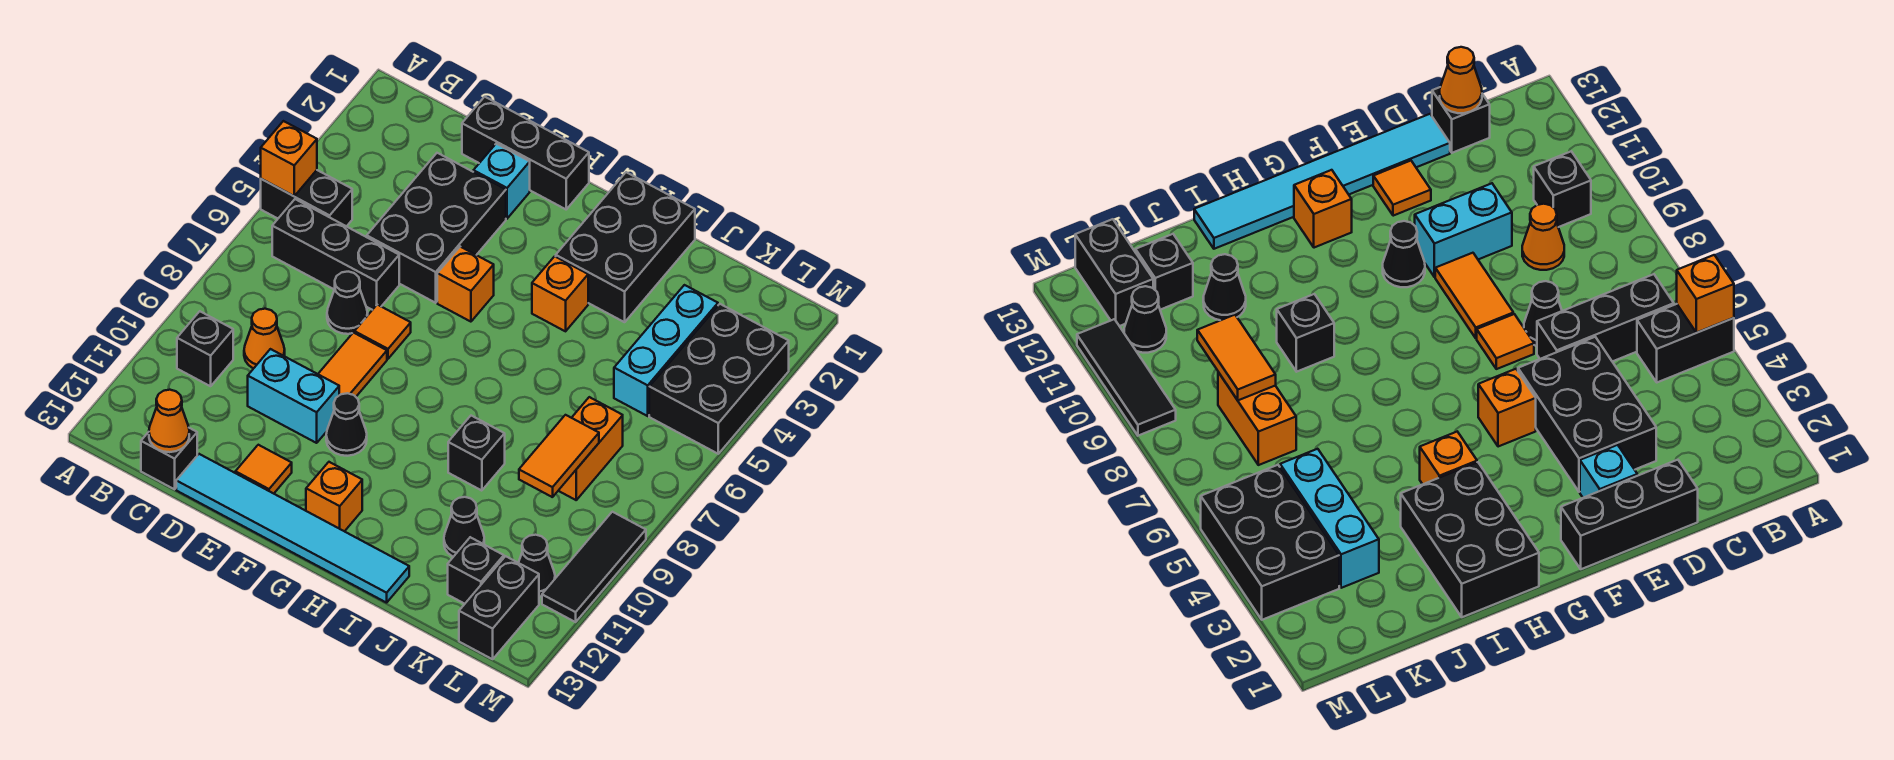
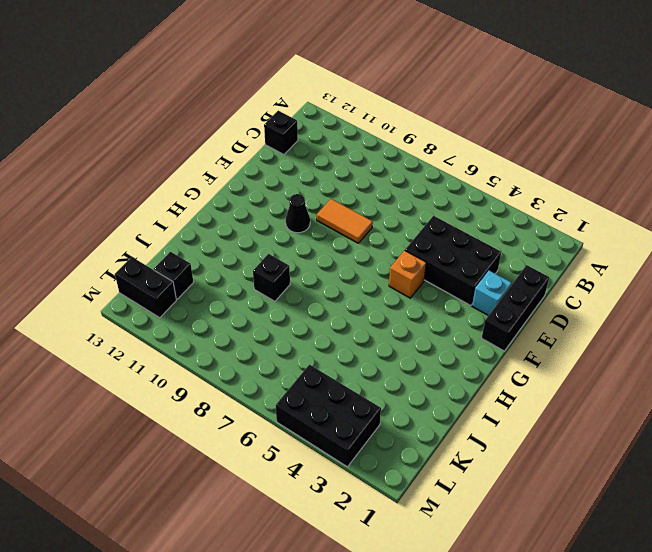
none -> black 1x2 brick [261,170,352,226]
none -> black 1x3 brick [272,199,399,310]
none -> black 1x1 brick [177,311,233,386]
none -> orange 1x1 cone [244,309,285,369]

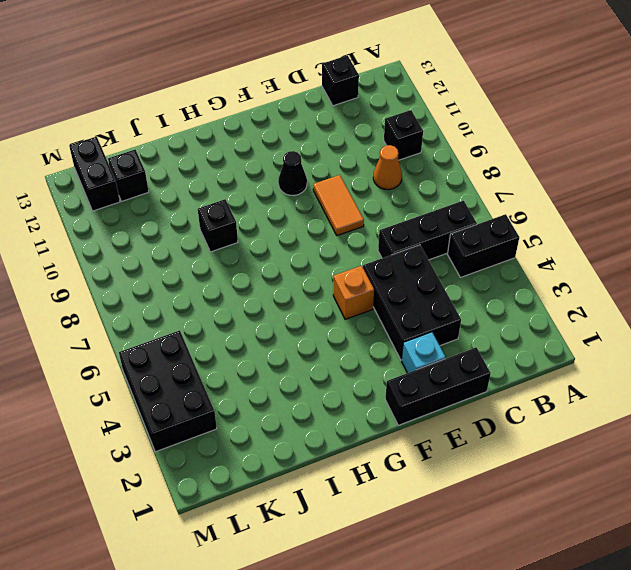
none -> black 1x1 cone [327,272,368,334]
none -> cyan 1x2 brick [248,349,339,443]
none -> cyan 1x6 tile [176,454,409,603]
none -> orange 1x1 tile [354,305,411,359]

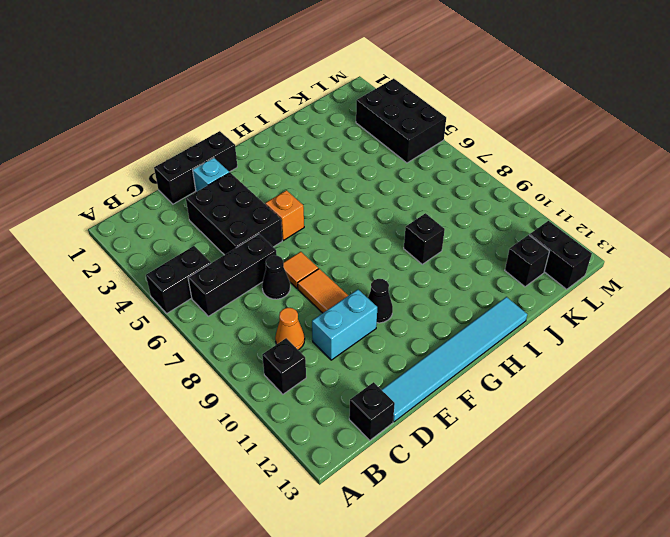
none -> orange 1x1 tile [235,445,292,494]
none -> orange 1x1 brick [306,462,362,531]
none -> black 2x3 brick [556,172,695,322]
none -> orange 1x1 brick [532,256,588,331]

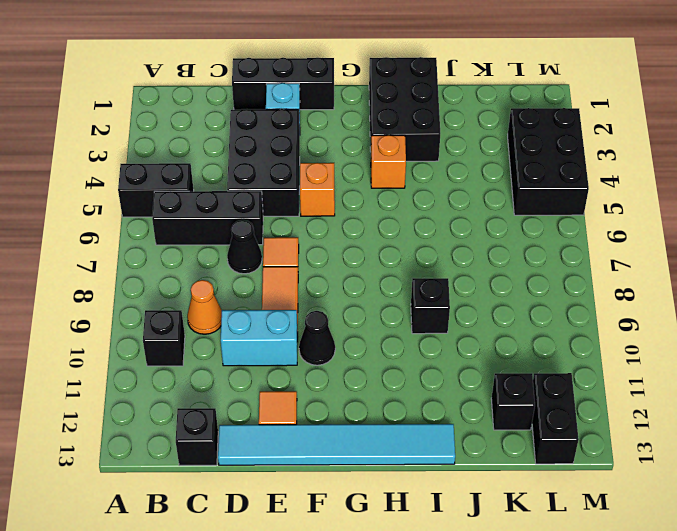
none -> orange 1x1 brick [306,462,362,531]
none -> black 1x1 cone [444,497,484,557]
none -> cyan 1x3 brick [614,285,718,416]
none -> orange 1x2 brick [558,397,623,500]

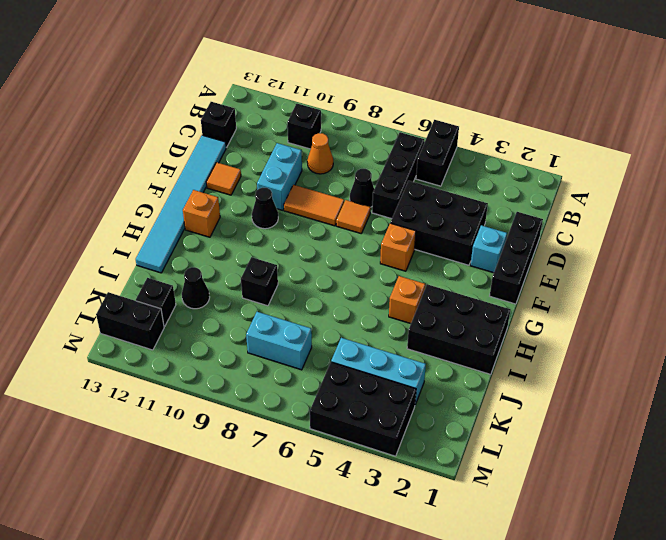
cyan 1x2 brick [246,312,312,370] -> orange 1x2 brick [558,397,623,500]
none -> black 1x1 cone [519,535,555,597]
none -> black 1x3 tile [542,512,646,622]
none -> orange 1x1 brick [261,121,317,196]
none -> orange 1x1 cone [149,390,189,452]

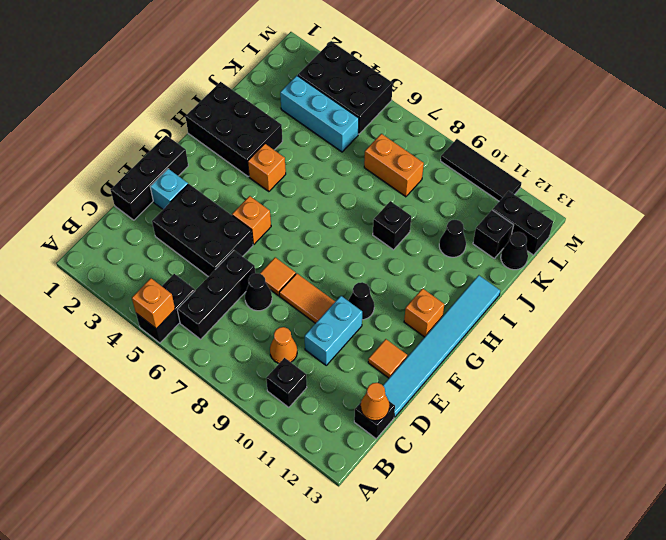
black 1x1 cone [501,232,528,270] -> black 1x1 cone moved to [519,535,555,597]
none -> orange 1x2 tile [519,415,599,497]

